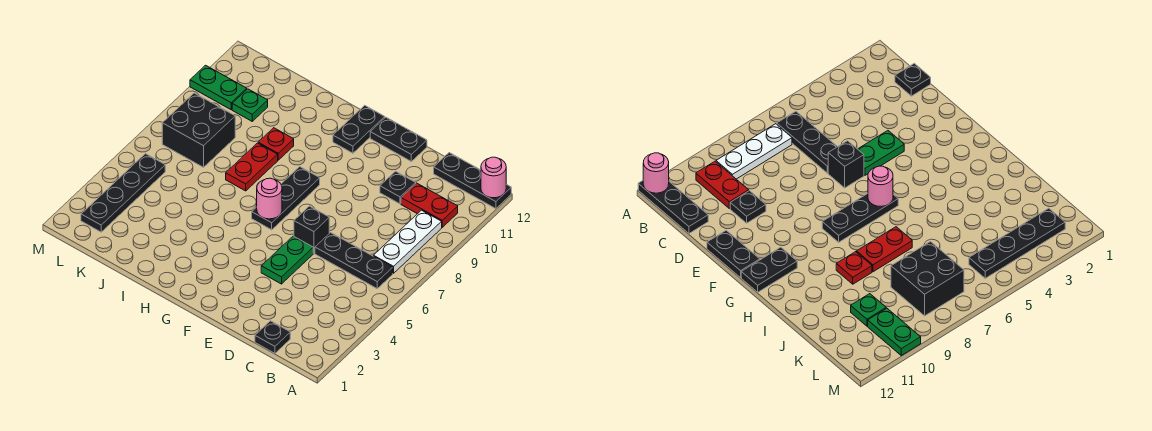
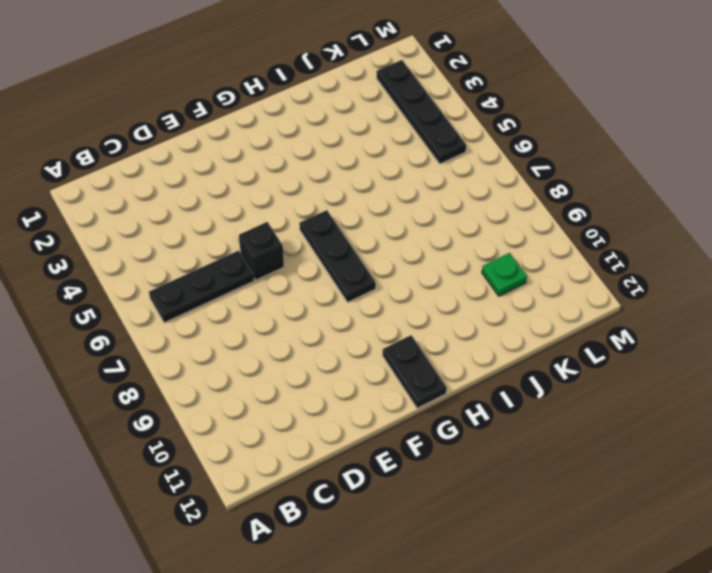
none -> black 1x3 plate [434,153,511,209]
none -> white 1x3 plate [374,210,442,273]
none -> red 1x2 plate [401,183,458,227]

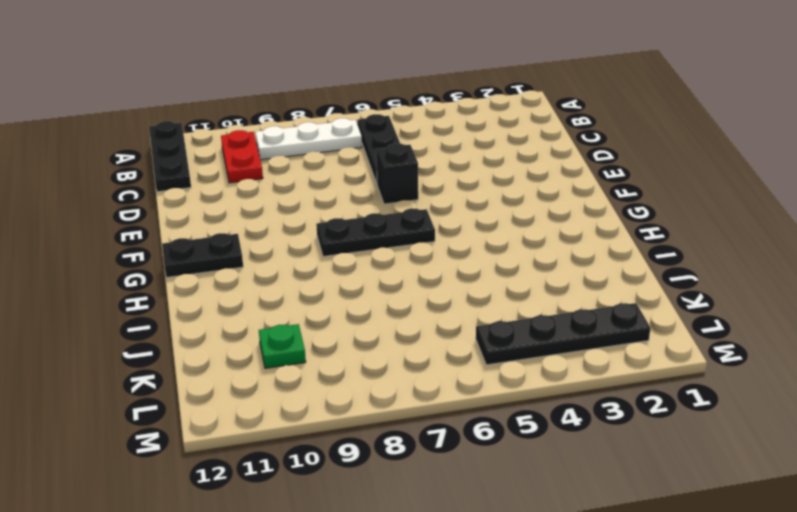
none -> black 1x1 plate [255,321,290,353]
none -> black 1x1 plate [380,171,416,204]
none -> green 1x2 plate [261,236,313,284]

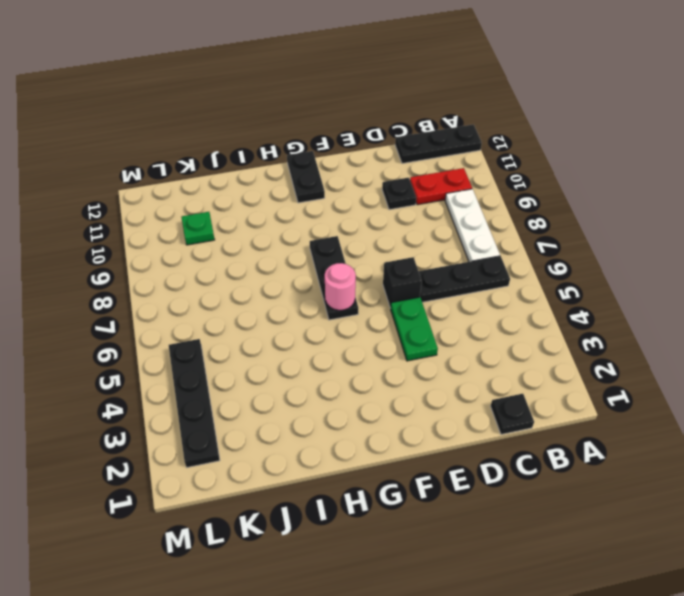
none -> black 1x2 plate [370,117,427,161]
none -> red 1x2 plate [226,143,278,191]
none -> red 1x1 plate [258,128,294,160]

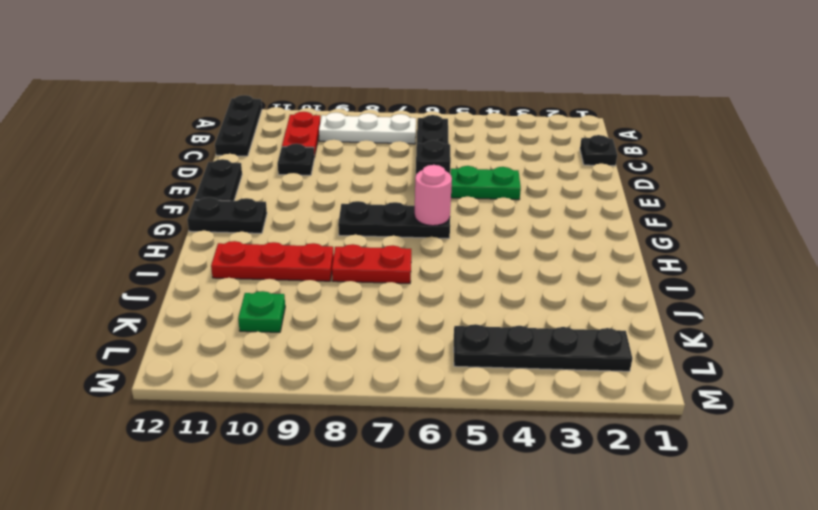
red 1x3 plate [211,241,334,281] -> red 1x1 plate [258,128,294,160]
none -> black 2x2 brick [162,93,235,167]
none -> green 1x2 plate [190,65,247,110]
none -> pink 1x1 round brick [481,157,506,198]

